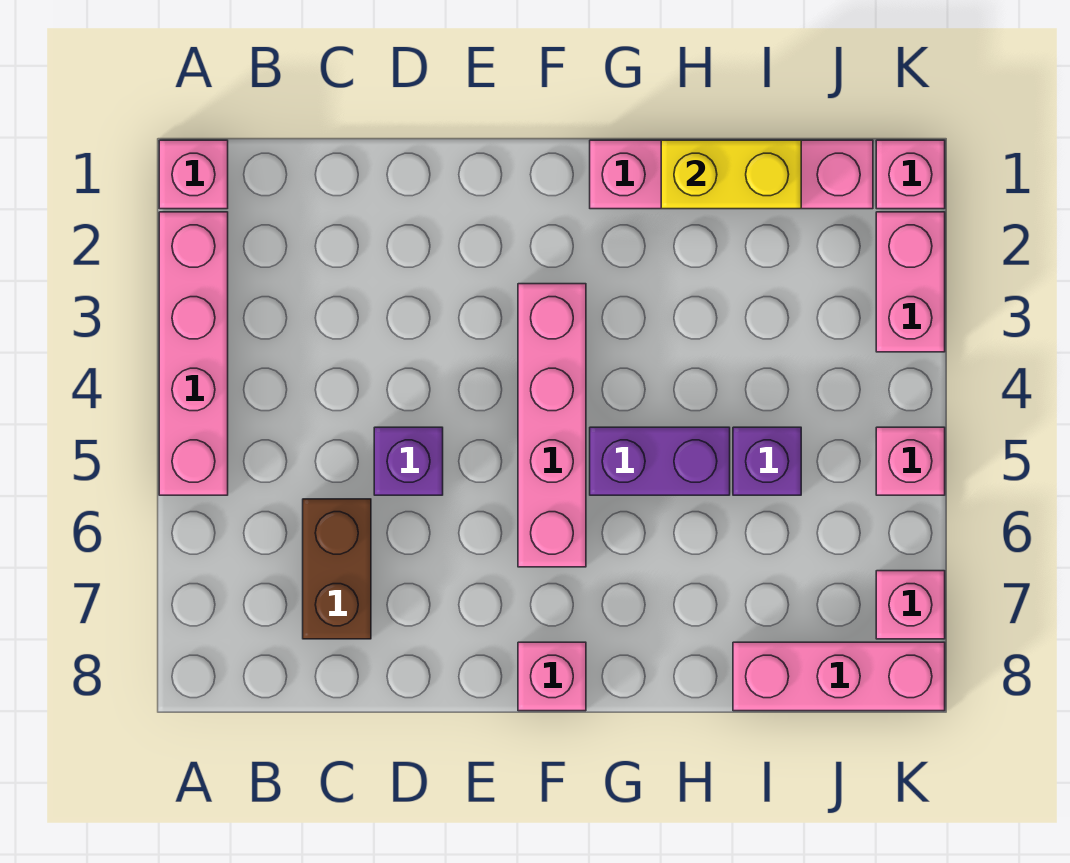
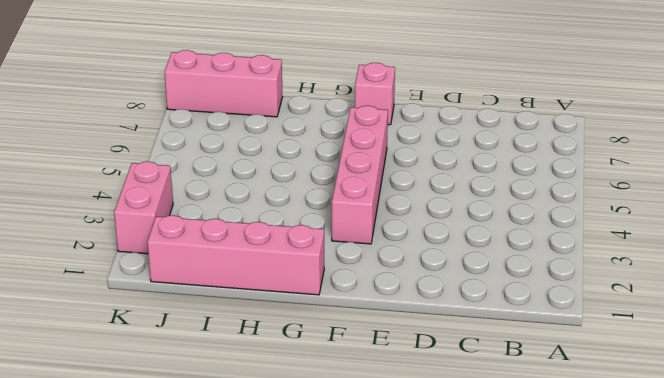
none -> pink 1x1 brick [159,140,228,209]
none -> pink 1x4 brick [159,212,228,495]
none -> brown 1x2 brick [303,499,371,639]

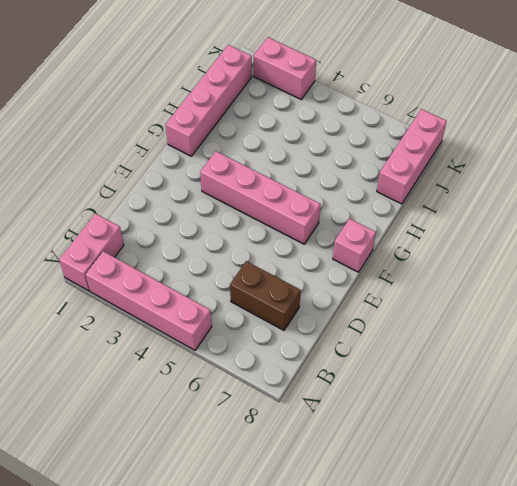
pink 1x2 brick [59,214,124,291] -> pink 1x1 brick [159,140,228,209]
none -> purple 1x1 brick [374,427,443,495]
none -> purple 1x2 brick [590,427,730,495]
none -> purple 1x1 brick [733,427,801,495]

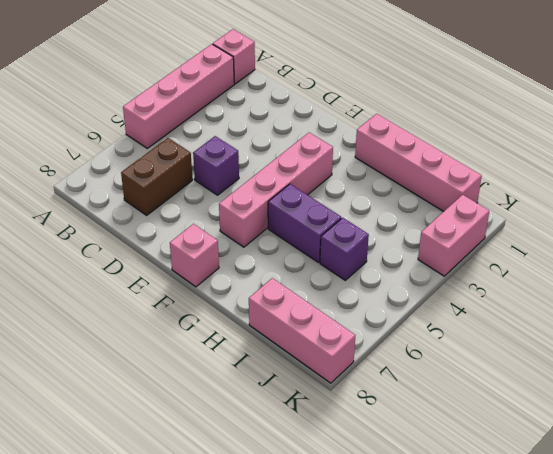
none -> pink 1x1 brick [876,140,945,209]
none -> pink 1x1 brick [876,427,945,495]
none -> pink 1x1 brick [876,571,945,639]

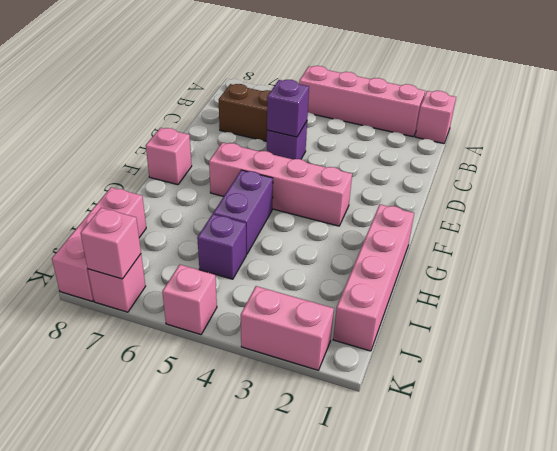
purple 1x1 brick [267,80,309,137] -> none
pink 1x1 brick [81,208,141,279] -> pink 1x1 brick moved to [876,140,945,209]
none -> yellow 1x2 brick [661,140,801,209]

